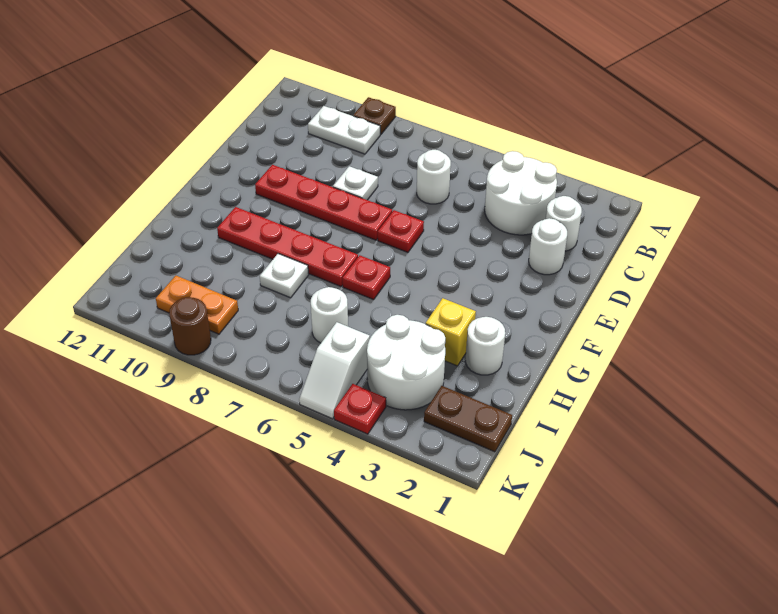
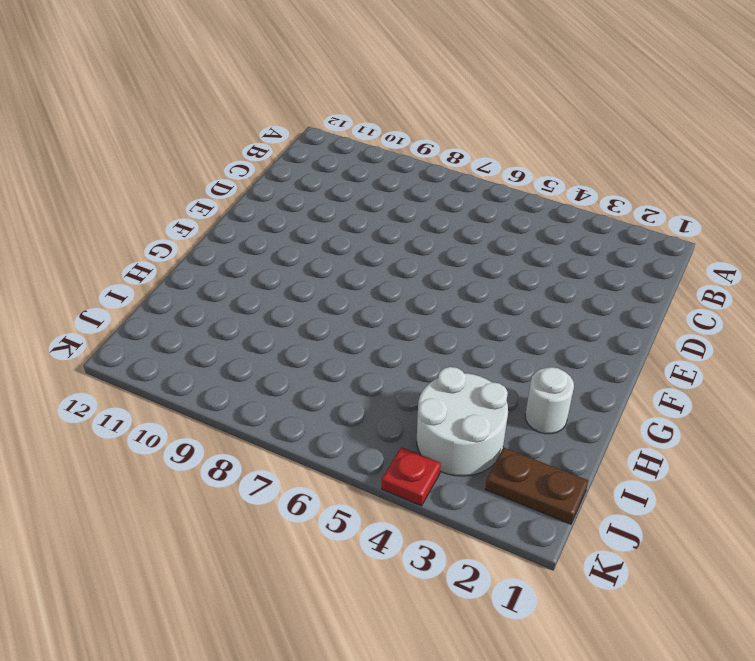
none -> brown 1x1 plate [353,97,396,135]
none -> white 2x2 round brick [485,151,557,235]
none -> white 1x2 plate [308,106,380,154]

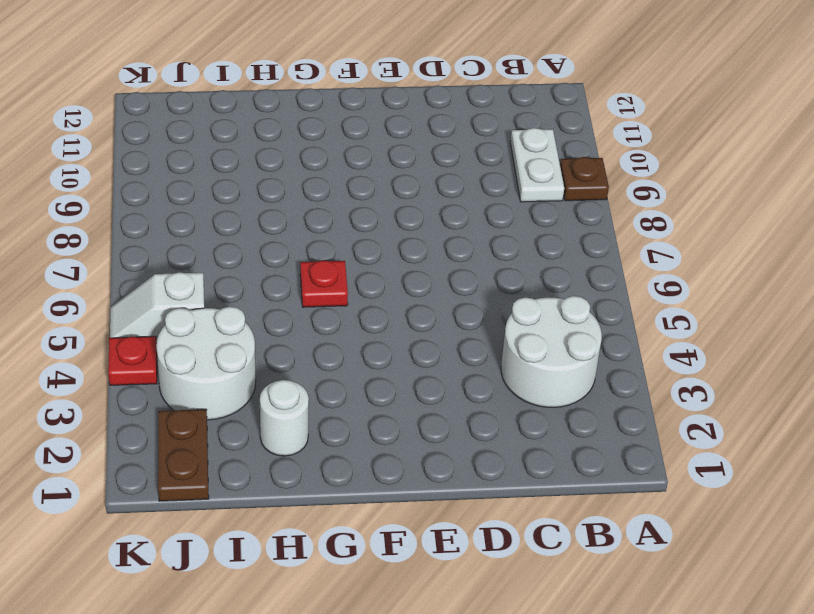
none -> white 1x1 round brick [546,196,582,251]
none -> white 1x1 round brick [417,150,451,204]
none -> white 1x1 round brick [529,218,567,275]

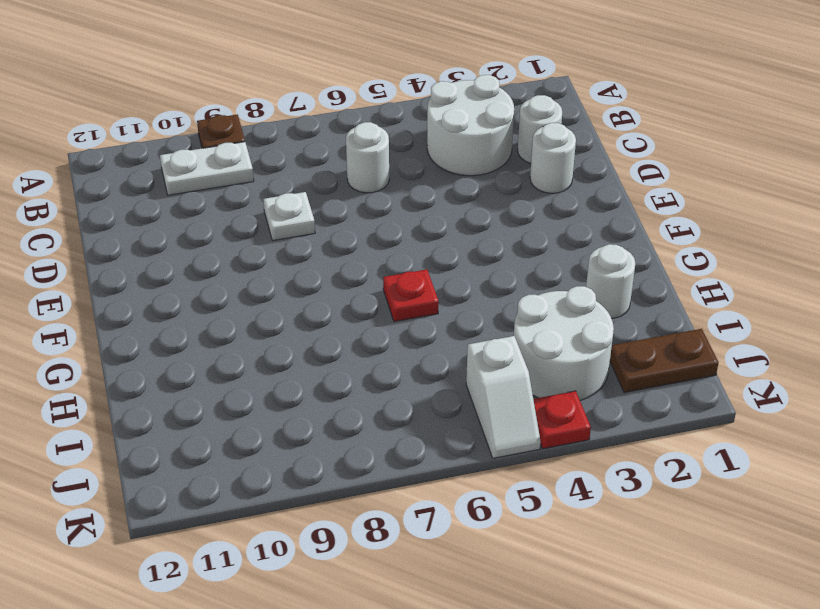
none -> red 1x1 plate [378,210,424,252]
none -> red 1x4 plate [255,165,392,240]
none -> red 1x4 plate [217,207,358,286]

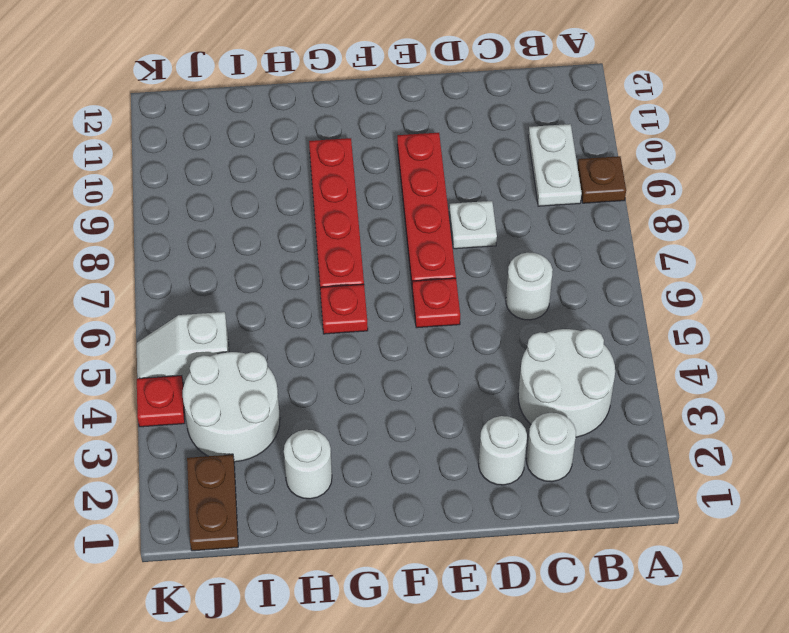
none -> yellow 1x1 brick [426,298,476,366]
none -> white 1x1 plate [260,254,309,298]
none -> white 1x1 round brick [311,287,348,343]

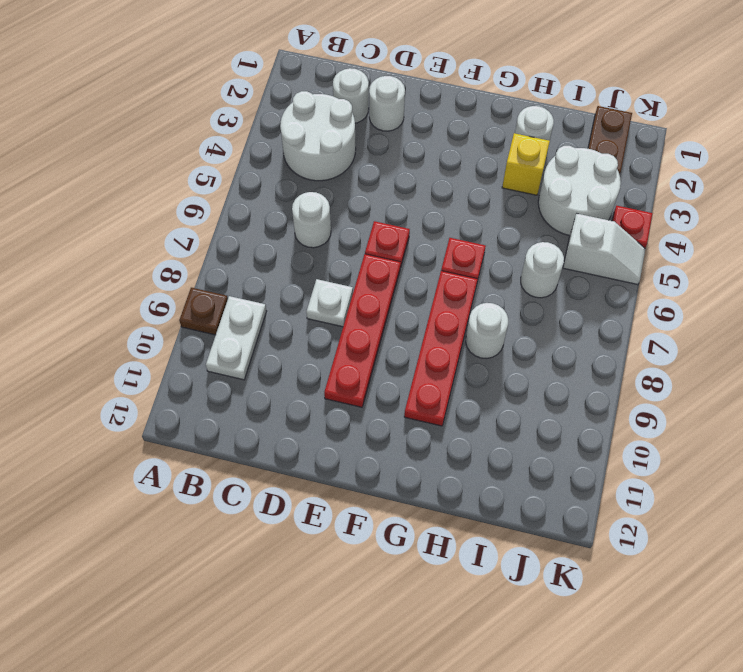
white 1x1 round brick [466,303,508,359] -> white 1x1 plate [260,254,309,298]
none -> orange 1x2 plate [156,276,238,334]
none -> brown 1x1 round brick [169,297,211,355]

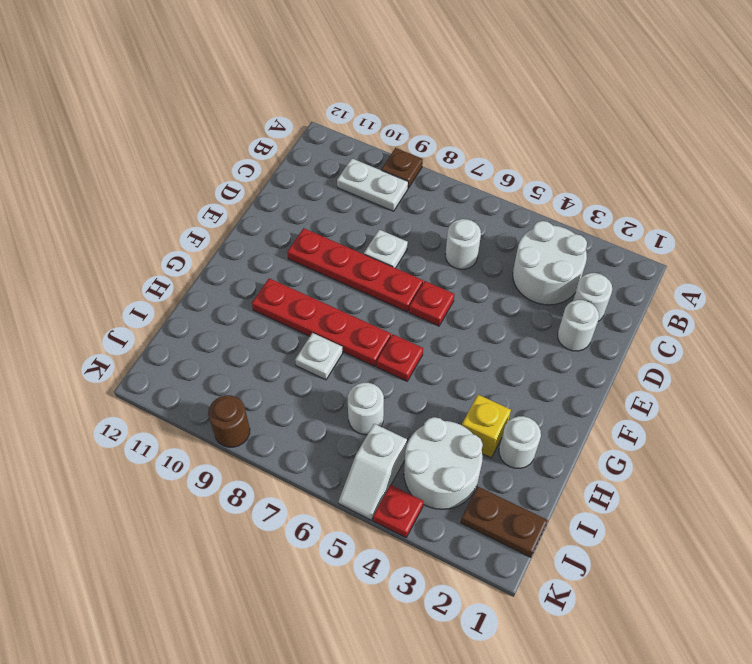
none -> orange 1x2 plate [156,276,238,334]

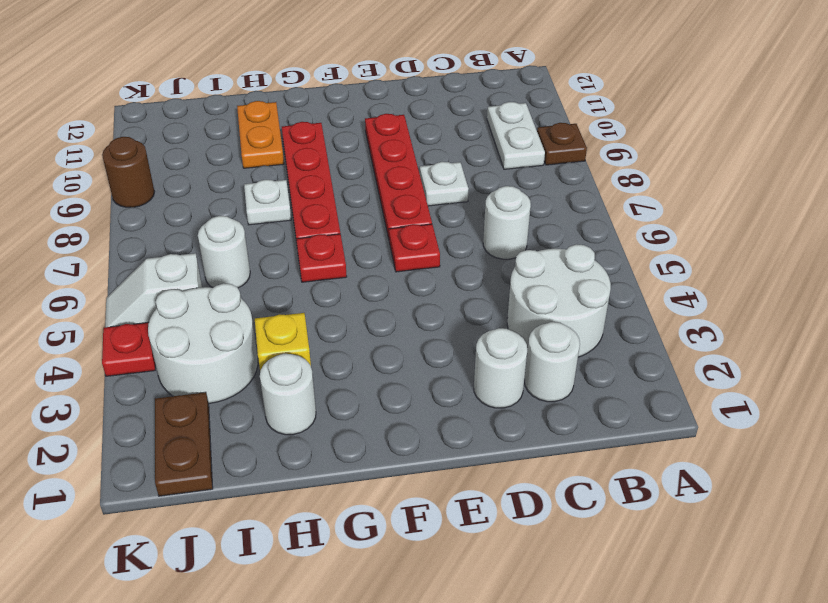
orange 1x2 plate [237,101,284,168] -> orange 1x2 plate moved to [156,276,238,334]

